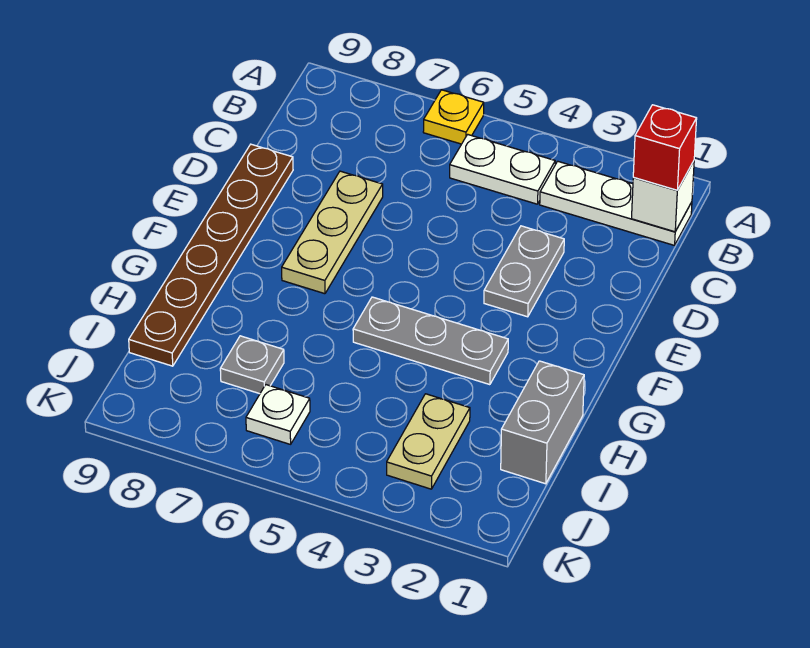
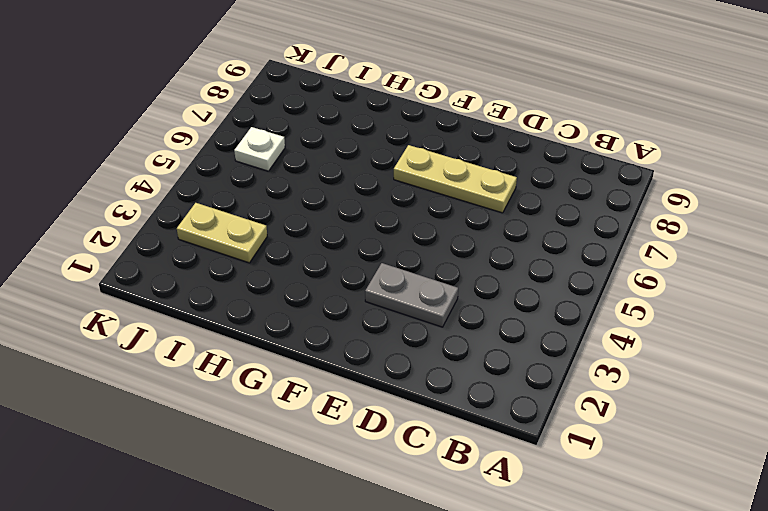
none -> yellow 1x1 plate [423,90,484,144]
none -> white 1x3 plate [540,161,692,245]
none -> white 1x2 plate [450,134,555,204]

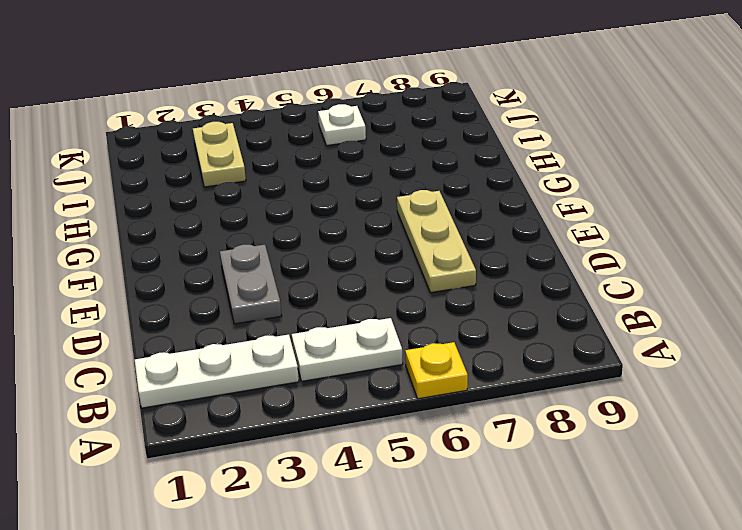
none -> brown 1x6 plate [129,144,293,366]
none -> grey 1x3 plate [353,297,508,385]
none -> grey 1x2 brick [501,361,584,484]

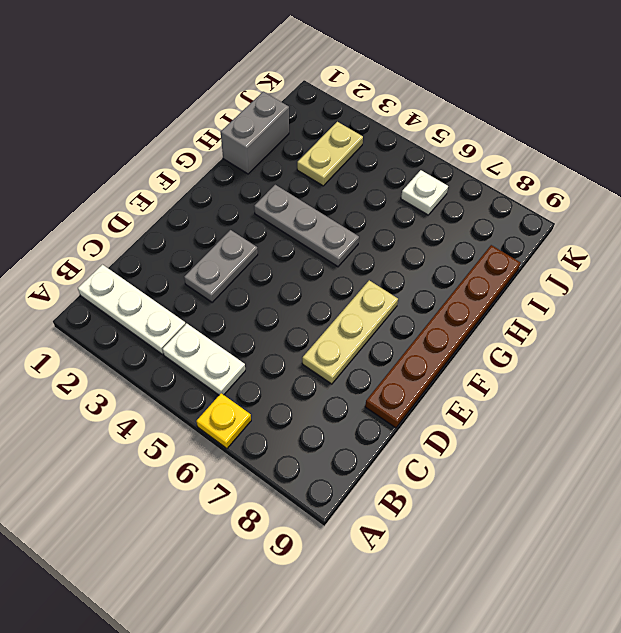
none -> grey 1x1 plate [220,336,284,394]
none -> white 1x1 brick [632,161,694,232]
none -> red 1x1 brick [633,105,697,190]

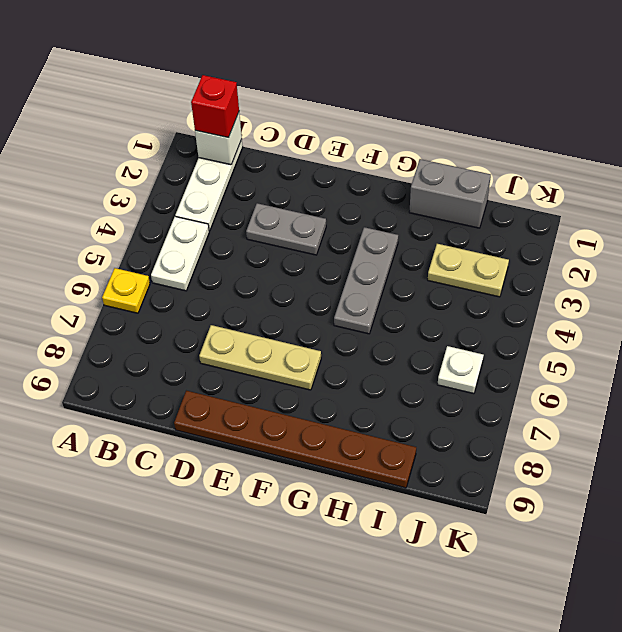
none -> grey 1x1 plate [220,336,284,394]

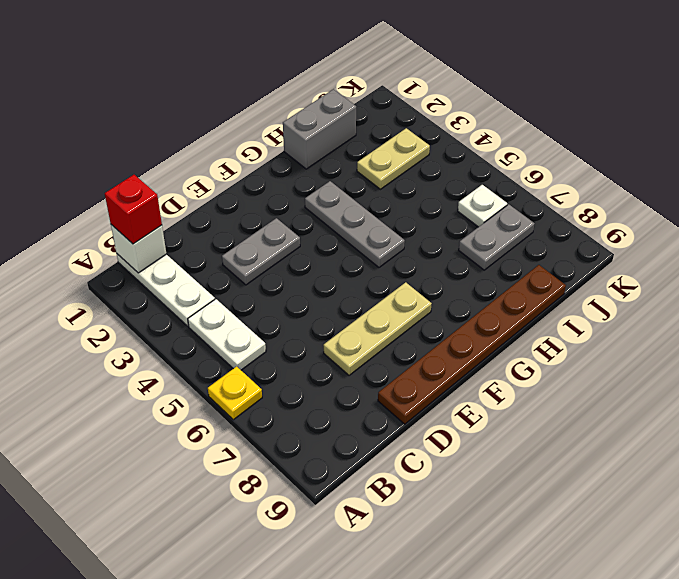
grey 1x2 plate [459,204,534,270] -> grey 1x1 plate [220,336,284,394]

